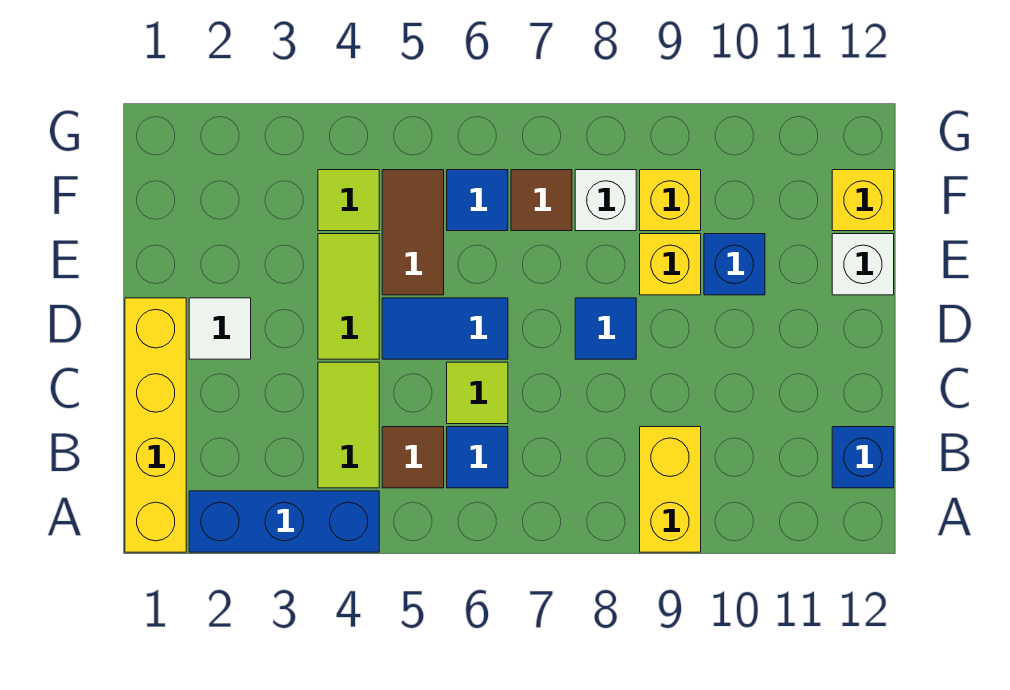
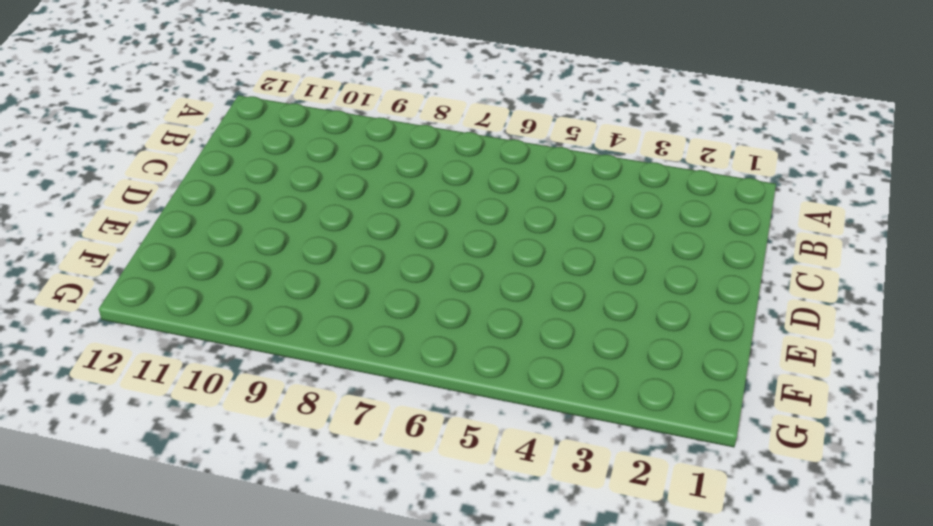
none -> yellow 1x4 brick [125,298,186,552]
none -> blue 1x3 brick [189,491,379,552]
none -> yellow 1x2 brick [640,427,701,552]

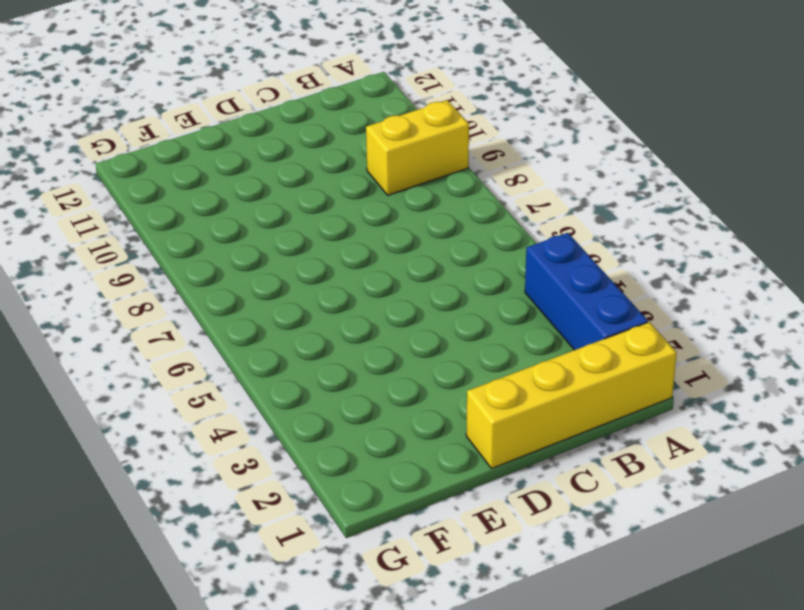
none -> lime 1x2 tile [318,362,379,488]
none -> brown 1x1 tile [382,427,444,488]
none -> blue 1x1 tile [447,427,508,488]

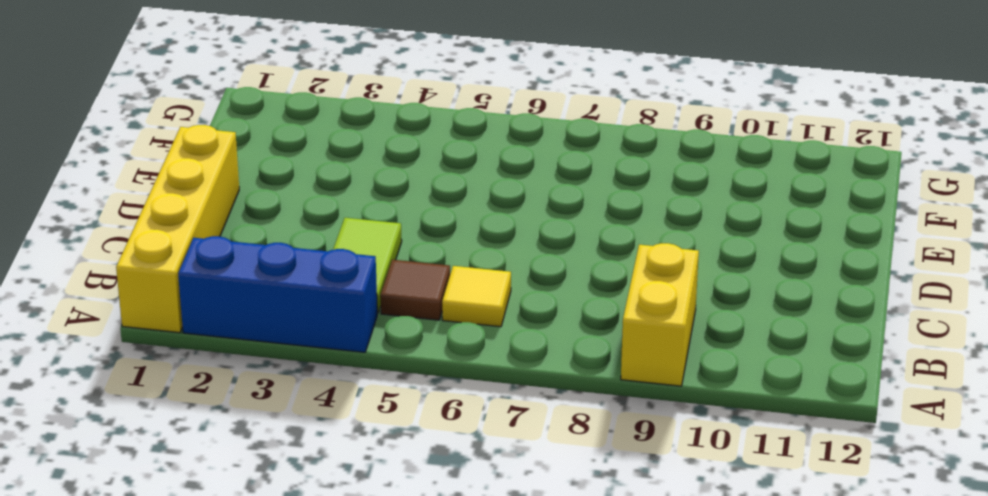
yellow 1x1 tile [442,266,511,327] -> blue 1x1 tile [447,427,508,488]
none -> blue 1x1 brick [832,427,894,488]
none -> lime 1x1 tile [447,362,508,424]
none -> white 1x1 tile [189,298,251,359]

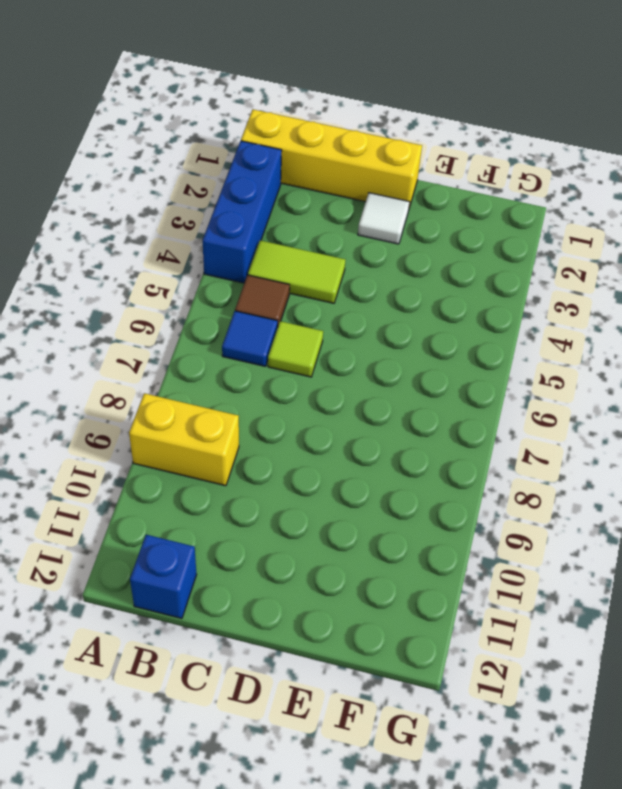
none -> lime 1x2 tile [318,234,379,359]
none -> blue 1x2 tile [382,298,508,359]
none -> blue 1x1 tile [575,298,636,359]

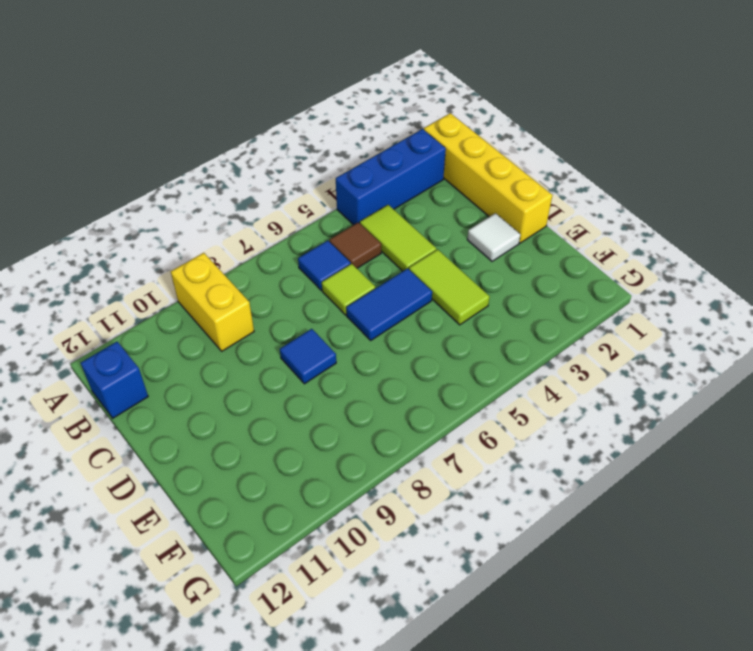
none -> brown 1x2 tile [382,170,444,295]
none -> yellow 1x1 brick [640,234,701,295]
none -> blue 1x1 brick [704,234,765,295]

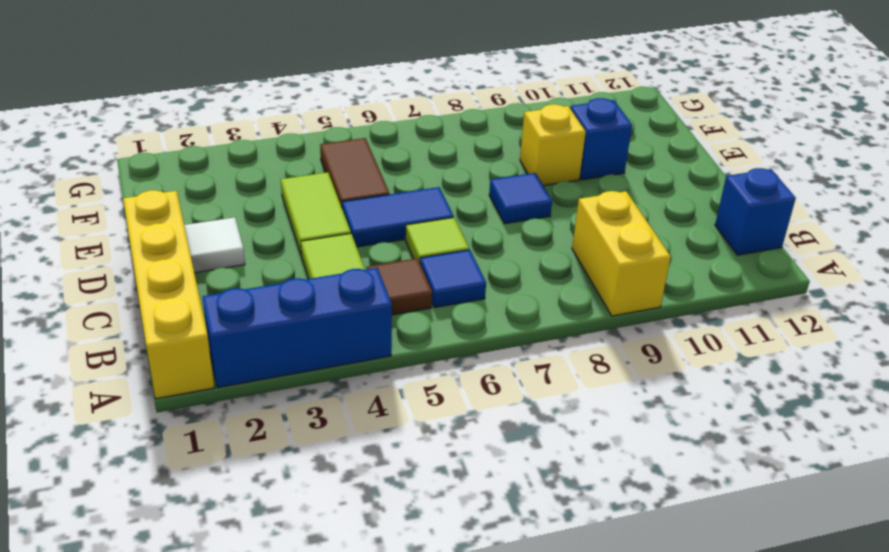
none -> white 1x1 brick [832,234,894,295]
none -> lime 1x1 tile [318,170,379,231]
none -> blue 1x1 tile [447,170,508,231]

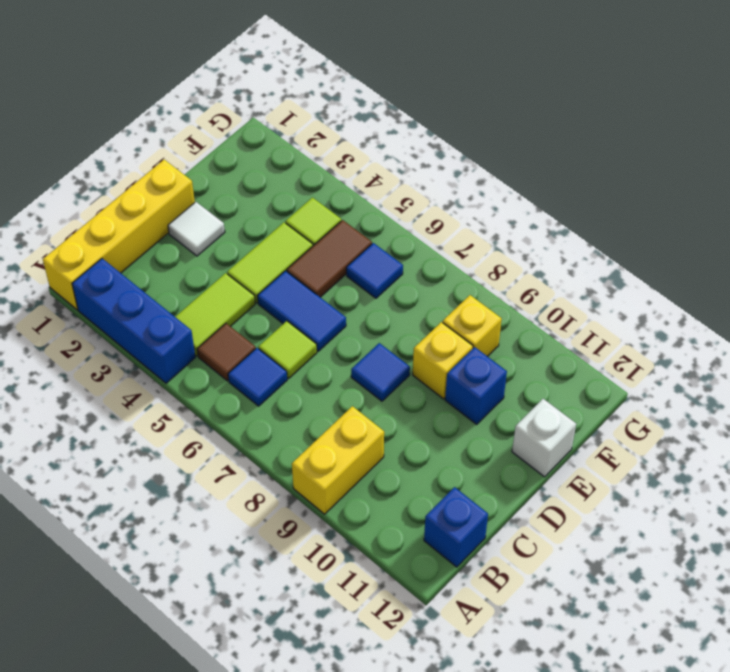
none -> brown 1x1 tile [511,170,572,231]
none -> white 1x1 brick [575,170,636,231]
none -> yellow 1x1 brick [832,170,894,231]

